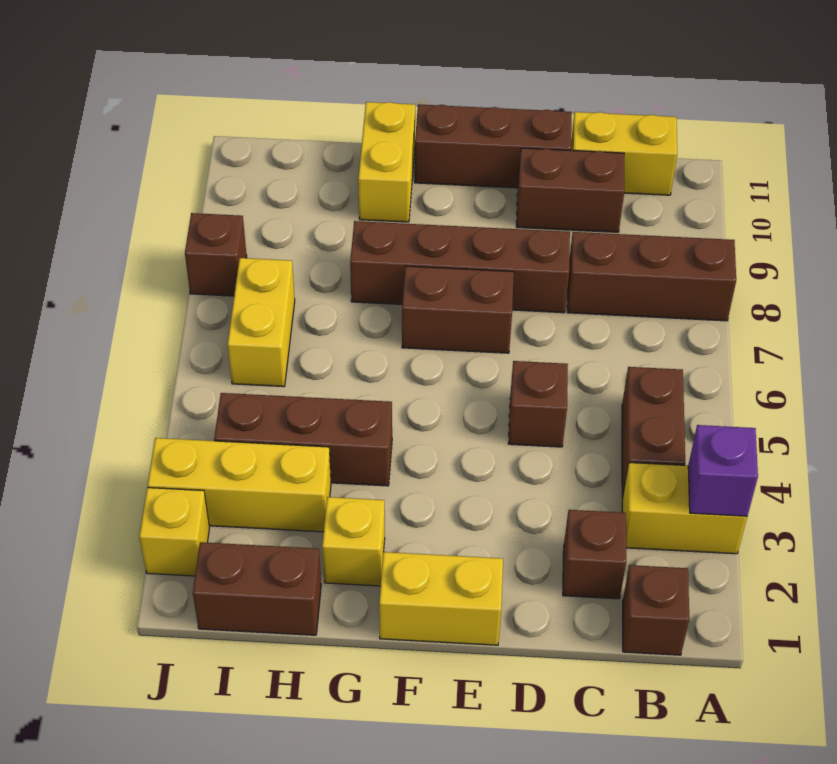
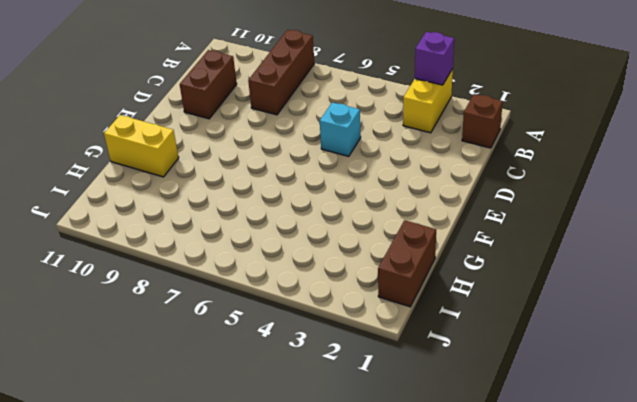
cyan 1x1 brick [320,102,361,156] -> brown 1x1 brick [508,361,568,447]
none -> brown 1x2 brick [622,367,685,498]
none -> yellow 1x2 brick [571,112,677,195]
none -> brown 1x1 brick [563,510,626,599]

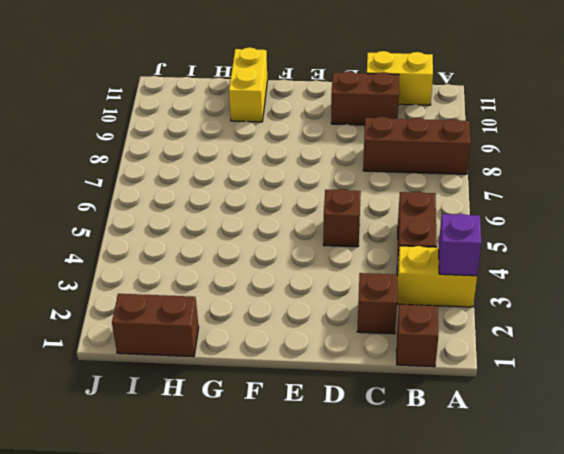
none -> brown 1x4 brick [350,221,570,313]
none -> brown 1x3 brick [415,104,572,188]
none -> yellow 1x2 brick [379,552,503,645]

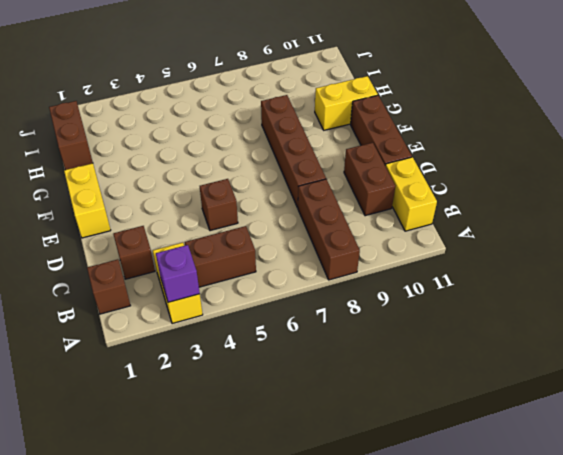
none -> brown 1x2 brick [402,266,514,353]
none -> yellow 1x1 brick [322,497,385,586]
none -> brown 1x3 brick [214,393,392,486]

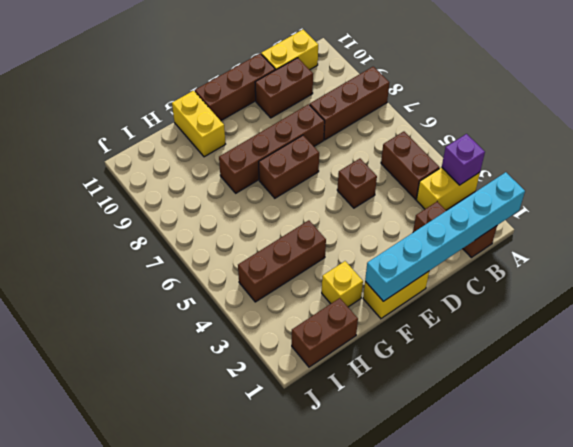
cyan 1x6 brick [365,172,525,301] -> none
none -> yellow 1x3 brick [148,438,331,532]
none -> yellow 1x2 brick [228,258,295,387]
none -> yellow 1x1 brick [139,488,209,576]

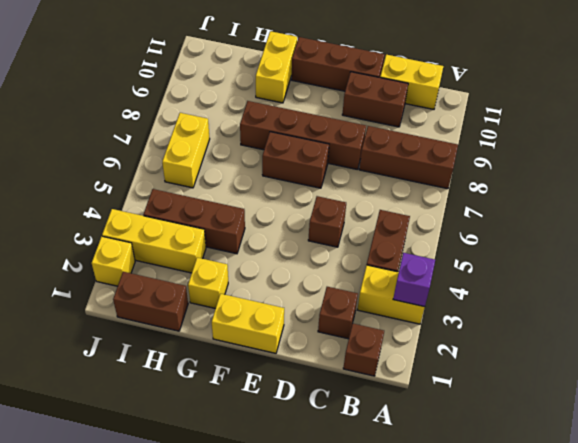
none -> brown 1x1 brick [185,213,247,296]

